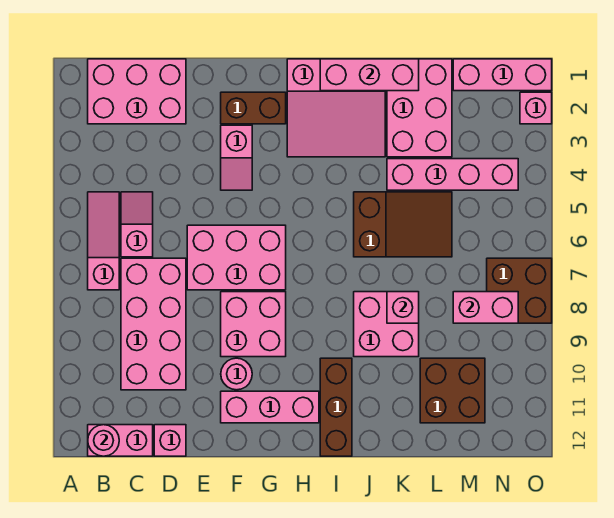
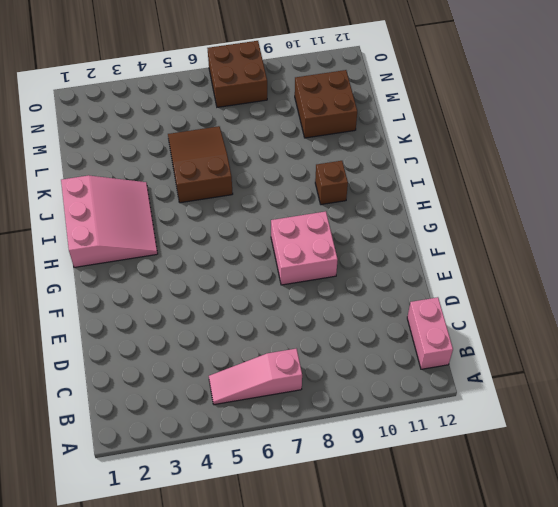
brown 1x1 brick [315,161,348,205] -> brown 1x3 brick [320,358,352,456]
none -> pink 2x3 brick [88,59,186,124]
none -> pink 1x2 slope [121,192,153,257]
none -> pink 2x4 brick [121,258,186,390]

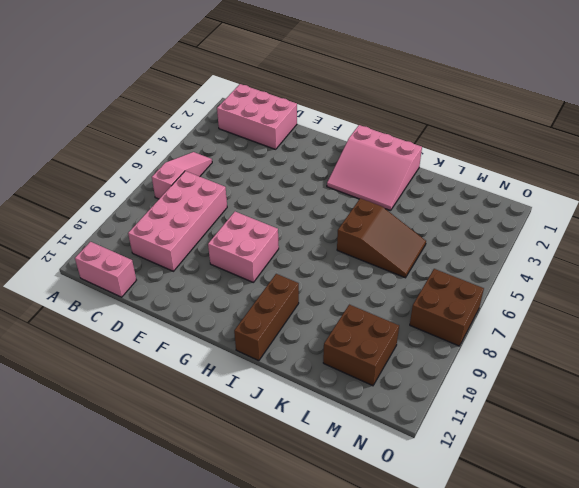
none -> pink 1x2 slope [121,192,153,257]
none -> pink 1x1 brick [154,425,186,456]
none -> pink 2x3 brick [187,225,286,290]

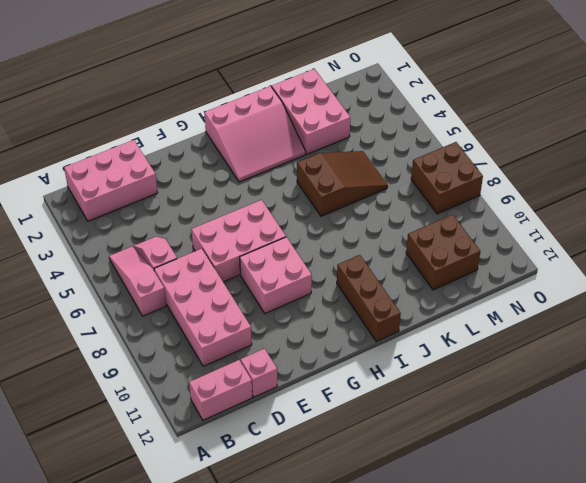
none -> brown 1x2 brick [221,92,286,124]
none -> pink 1x2 slope [221,125,252,190]
none -> pink 1x1 round brick [221,358,252,390]

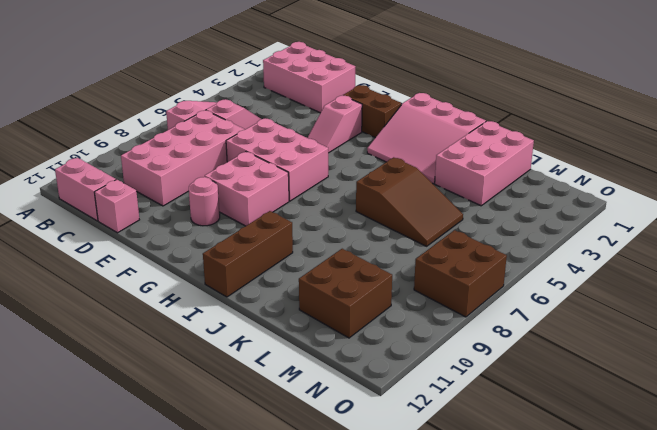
none -> pink 1x3 brick [221,391,319,423]
none -> pink 2x2 brick [354,292,419,357]
none -> pink 1x4 brick [387,159,518,190]

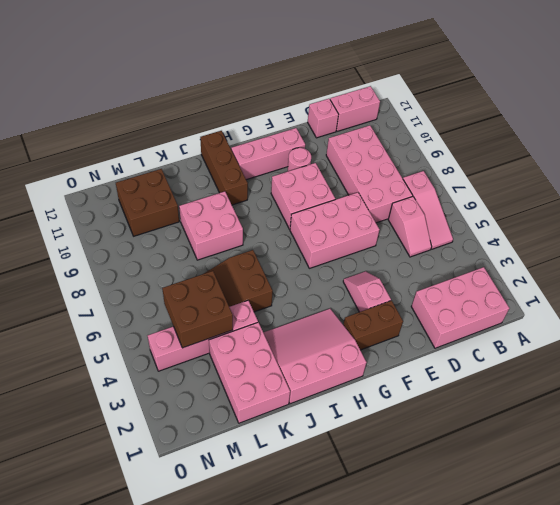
brown 2x2 brick [162,271,233,348] -> brown 2x2 brick moved to [487,258,552,323]
none -> pink 1x3 brick [453,59,552,91]
none -> pink 1x1 brick [520,92,552,124]
none -> pink 1x1 round brick [88,425,119,456]

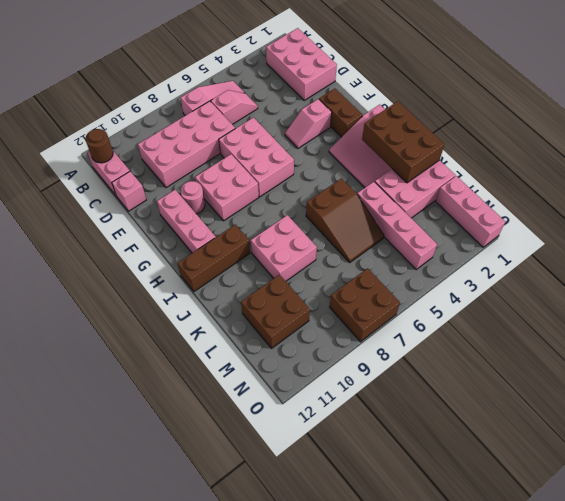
brown 1x1 round brick [85,129,113,163] -> pink 1x1 round brick [88,425,119,456]
brown 2x3 brick [362,101,444,183] -> pink 1x3 brick [320,59,419,91]
none -> pink 1x1 brick [520,92,552,124]
none -> pink 1x1 brick [387,292,419,323]
none -> pink 1x2 brick [453,292,518,323]

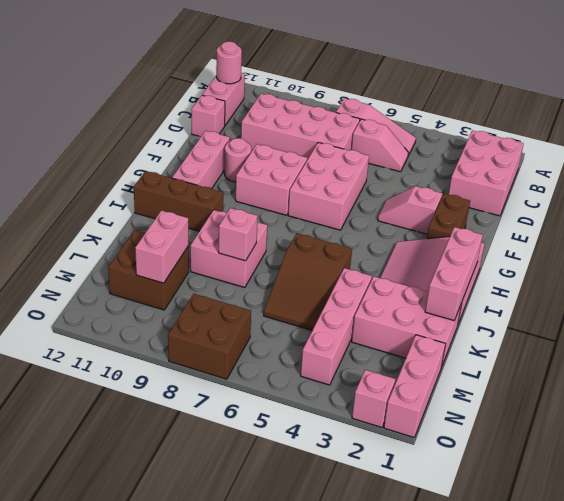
pink 1x2 brick [135,210,188,283] -> pink 1x2 brick moved to [453,292,518,323]

